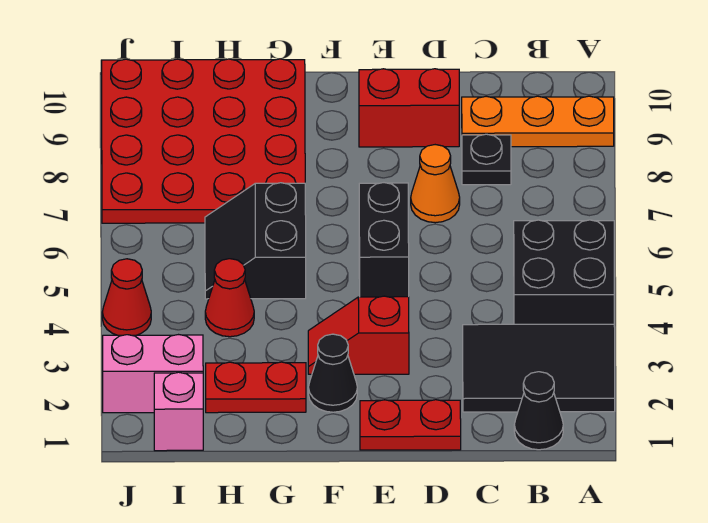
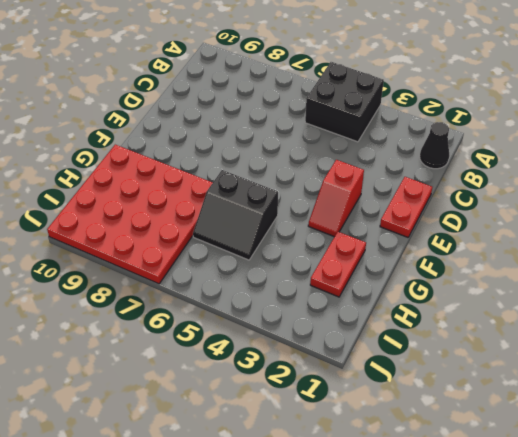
none -> black 2x3 tile [463,324,615,412]
none -> orange 1x3 plate [462,96,614,147]
none -> black 1x1 plate [462,134,511,185]

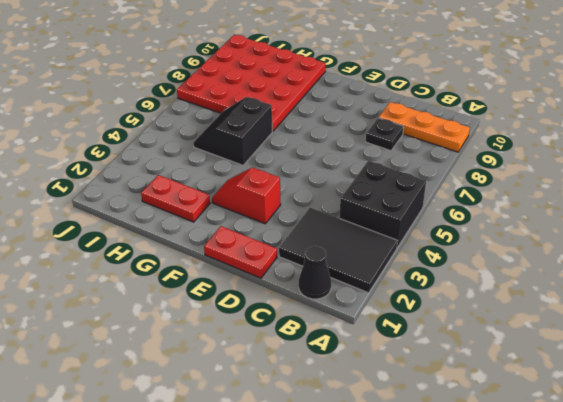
none -> orange 1x1 cone [411,145,460,223]
none -> red 1x2 brick [359,69,459,147]
none -> black 1x2 brick [359,183,409,297]

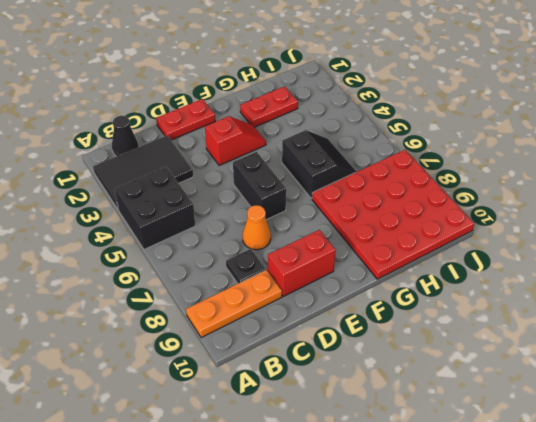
none -> black 1x1 cone [308,334,357,412]
none -> red 1x1 cone [205,259,254,337]
none -> pink 1x1 brick [154,372,203,451]

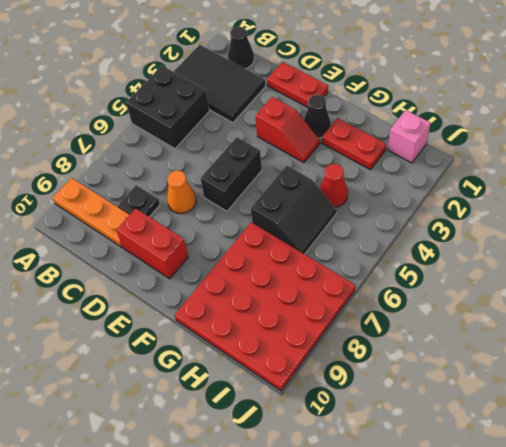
none -> pink 1x2 brick [103,335,203,413]
none -> red 1x1 cone [102,259,151,335]

